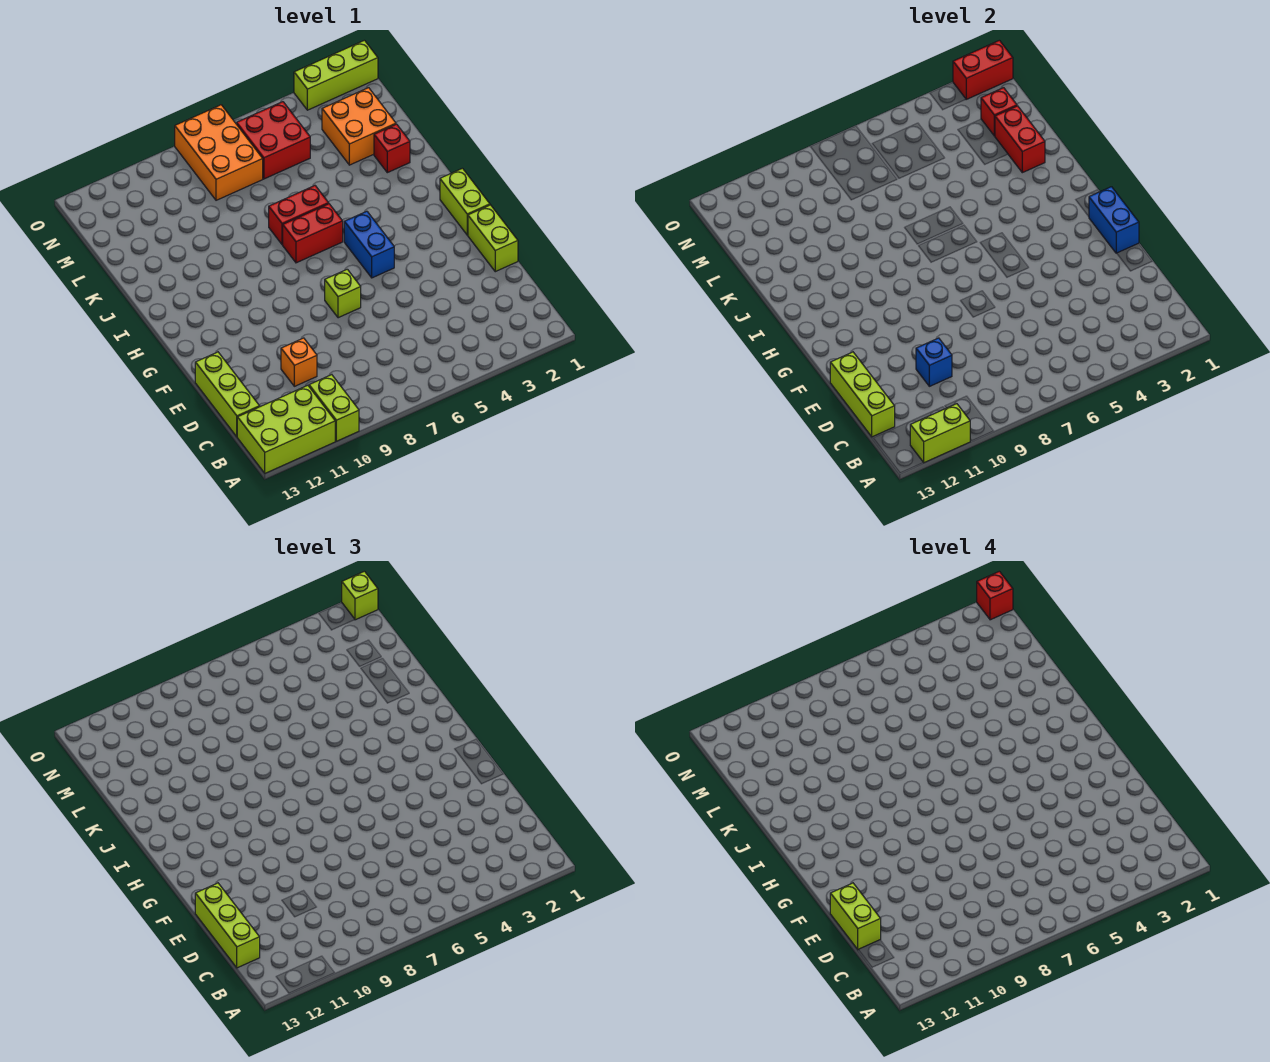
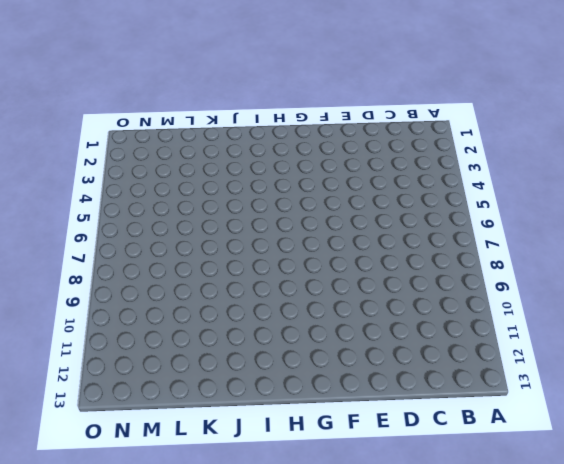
none -> lime 1x2 brick [309,375,359,441]
none -> lime 2x3 brick [237,385,335,473]
none -> lime 1x3 brick [195,352,260,437]

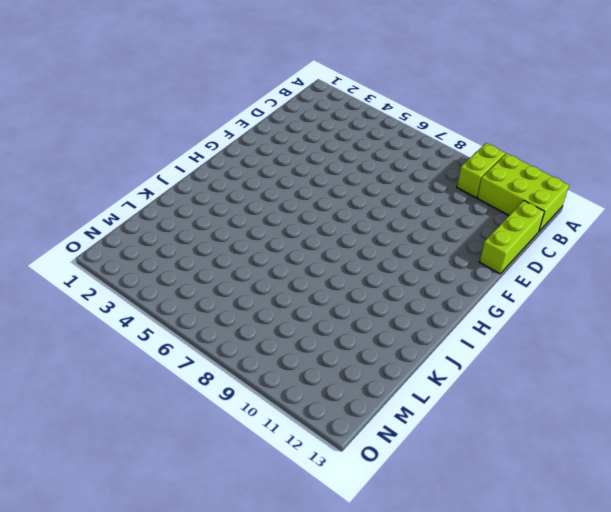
none -> orange 1x1 brick [281,338,317,386]
none -> lime 1x2 brick [468,205,518,272]
none -> lime 1x1 brick [325,269,361,318]

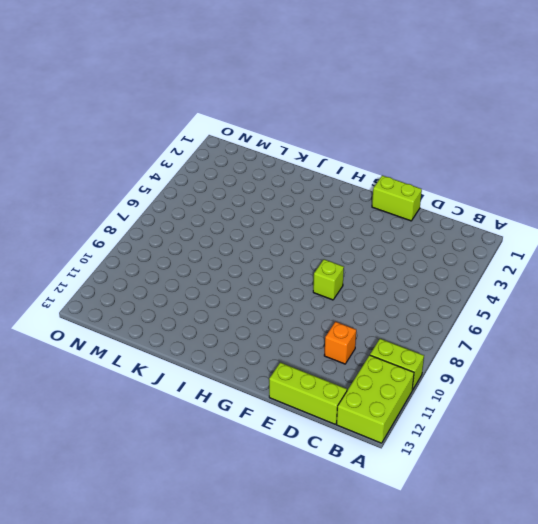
none -> lime 1x2 brick [440,168,490,235]
none -> blue 1x2 brick [344,211,394,278]
none -> red 1x2 brick [283,204,343,263]

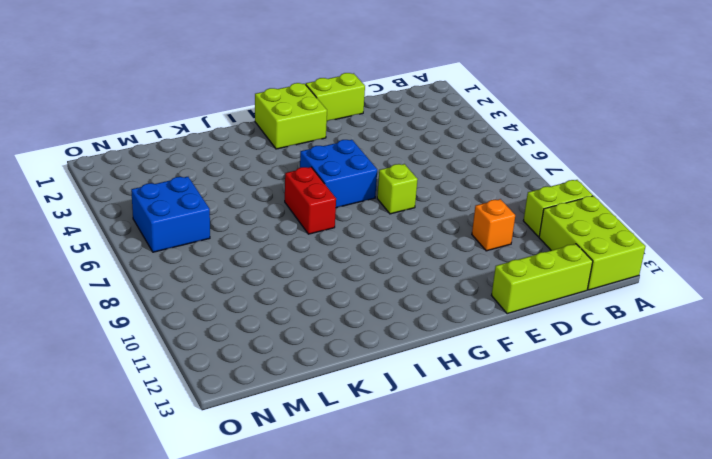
lime 2x2 brick [255,83,327,149] -> lime 1x2 brick [440,168,490,235]
blue 2x2 brick [300,140,377,208] -> blue 1x2 brick [344,211,394,278]
blue 2x2 brick [131,177,210,252] -> red 2x2 brick [237,102,310,179]
none -> red 1x2 brick [269,186,329,245]
none -> red 1x1 brick [374,124,410,173]
none -> orange 2x2 brick [322,88,396,165]

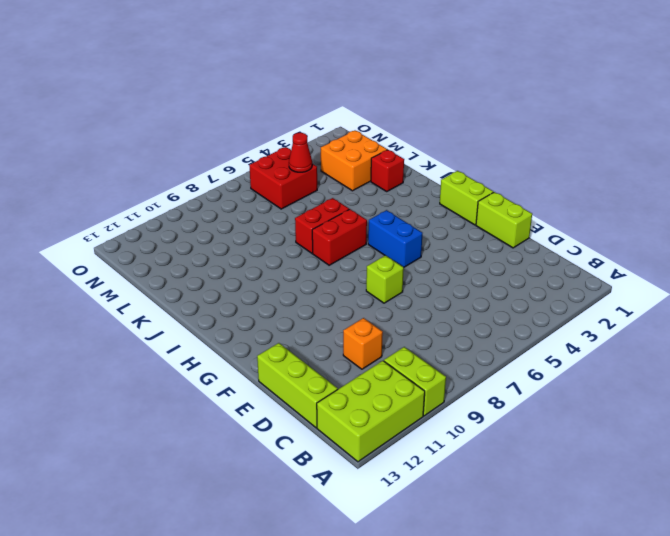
red 1x1 cone [289,133,312,172] -> none
none -> orange 2x3 brick [175,105,263,200]
none -> lime 1x3 brick [294,40,378,110]
none -> lime 1x2 brick [910,404,970,463]

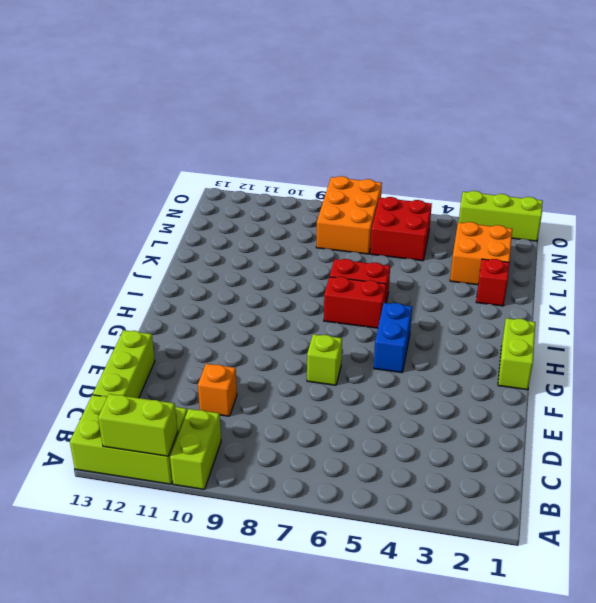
none -> lime 1x2 brick [468,205,518,272]
none -> lime 1x3 brick [830,352,895,437]
none -> blue 1x1 brick [916,338,952,386]

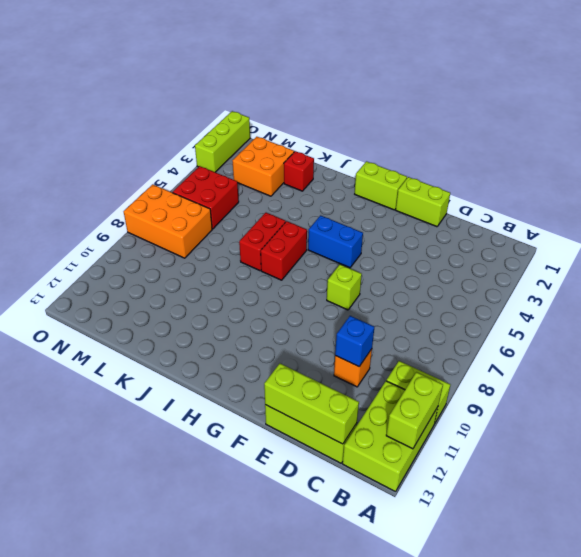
none -> blue 1x2 brick [1089,187,1139,253]
none -> red 1x2 brick [995,106,1045,173]
none -> red 1x1 brick [981,88,1017,136]

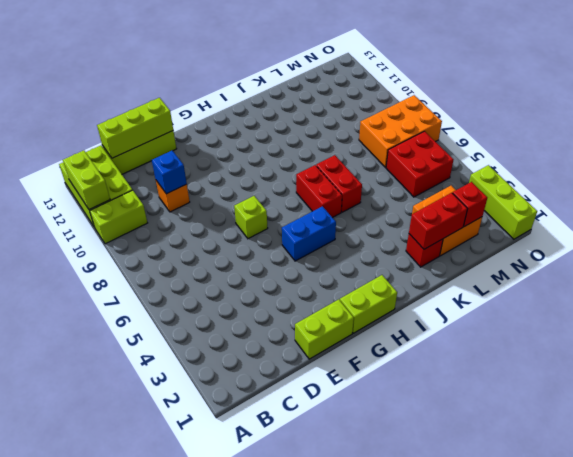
none -> blue 1x2 brick [1089,187,1139,253]
none -> red 1x2 brick [953,40,1013,99]
none -> lime 1x3 brick [195,883,260,968]

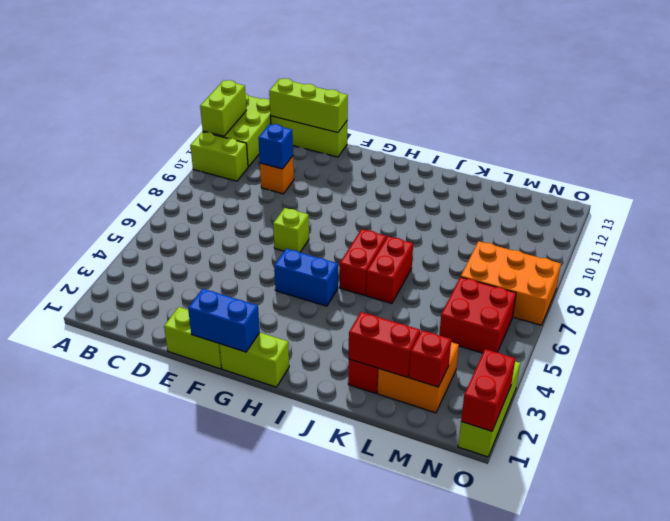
none -> lime 1x3 brick [195,883,260,968]
none -> lime 1x1 brick [342,571,378,620]
none -> lime 1x2 brick [830,883,881,949]

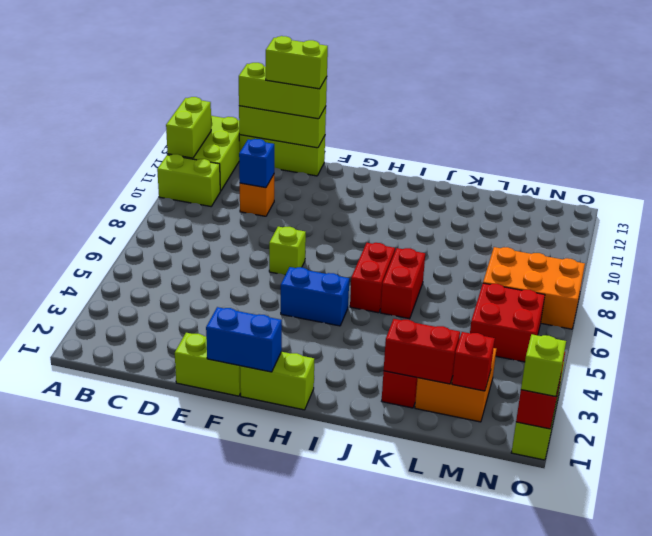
none -> red 1x1 brick [977,571,1013,620]

